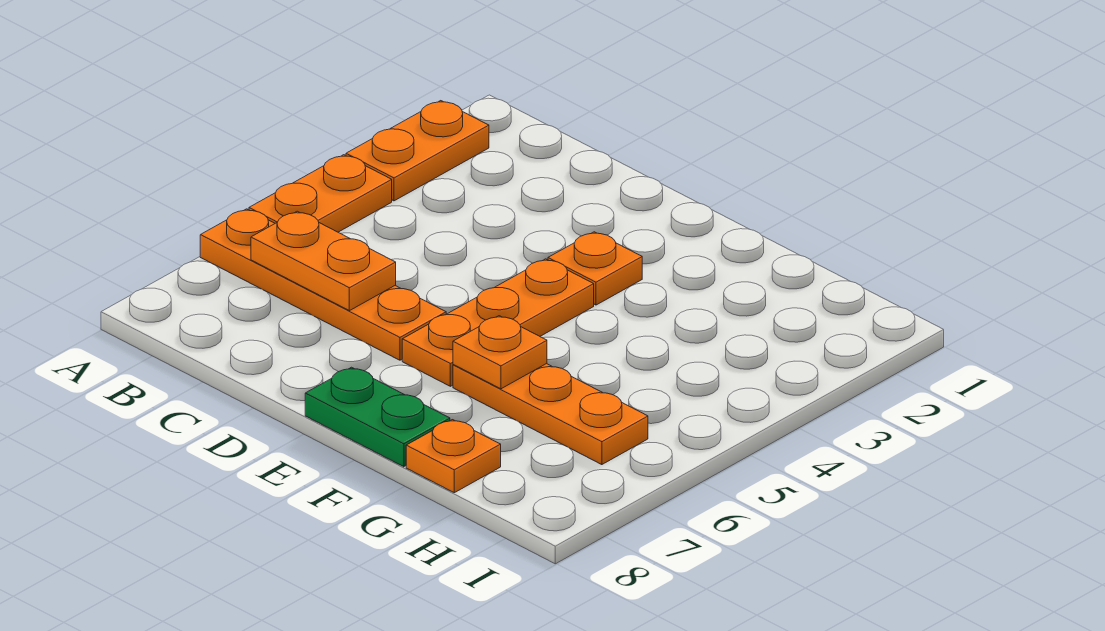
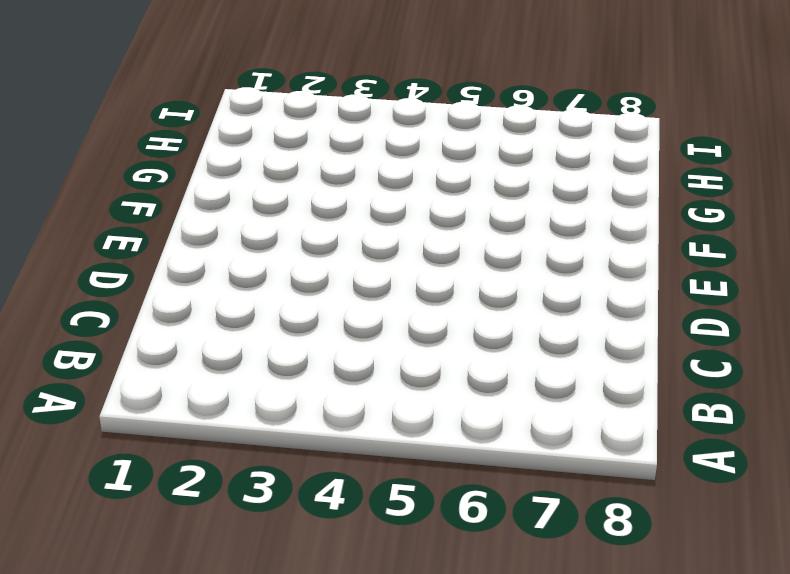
none -> orange 1x2 plate [346,101,489,201]
none -> orange 1x2 plate [249,155,392,232]

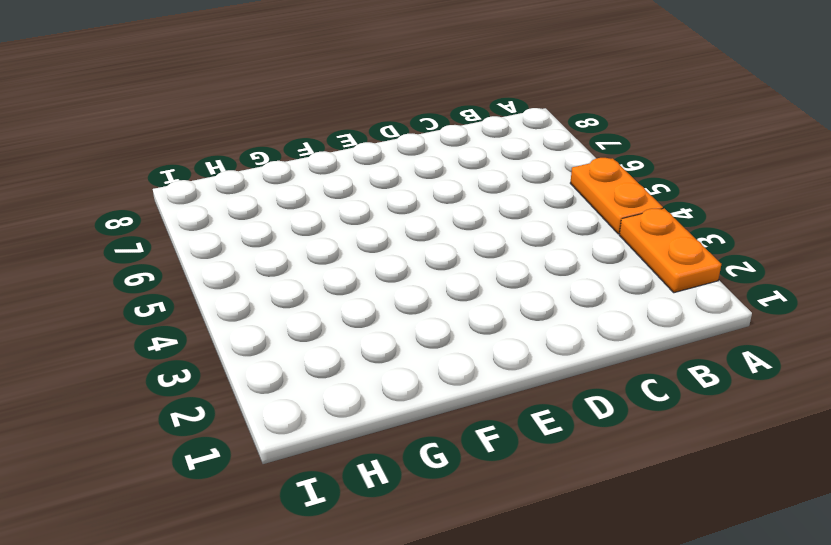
none -> orange 1x4 plate [200,209,446,360]
none -> orange 1x1 plate [548,232,642,305]

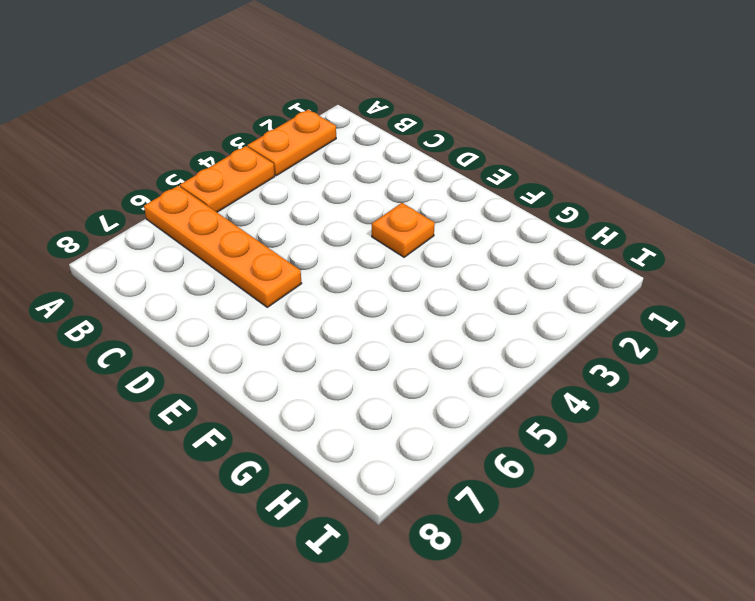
none -> orange 1x3 plate [402,259,594,386]
none -> green 1x2 plate [305,367,450,467]

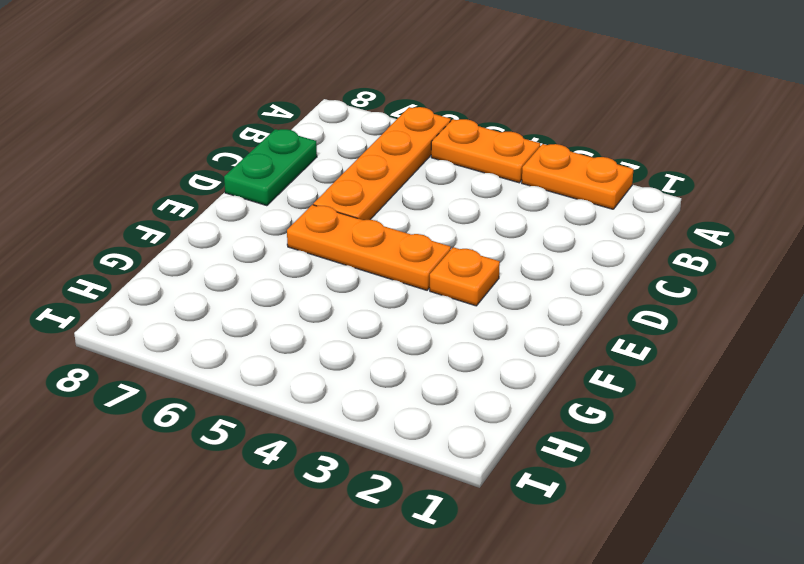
green 1x2 plate [224,129,317,206] -> green 1x2 plate moved to [305,367,450,467]
none -> orange 1x3 plate [453,364,648,465]
none -> orange 1x1 plate [406,420,501,493]

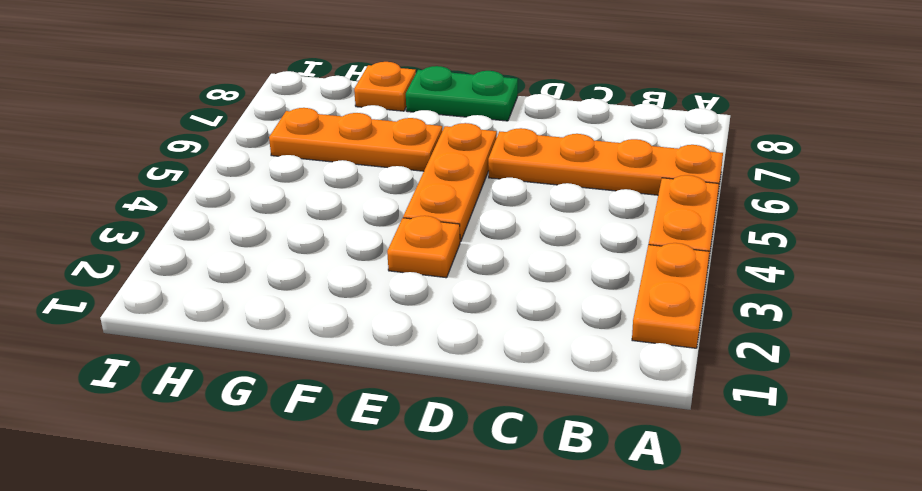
none -> orange 1x2 plate [251,211,396,311]
none -> orange 1x1 plate [453,316,547,389]

